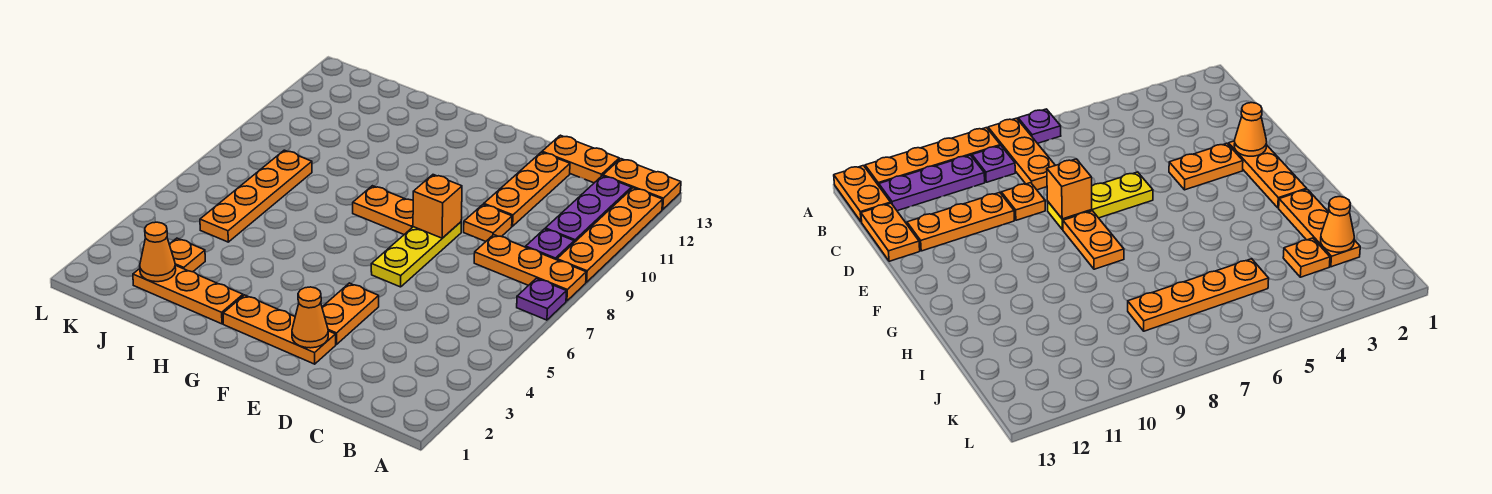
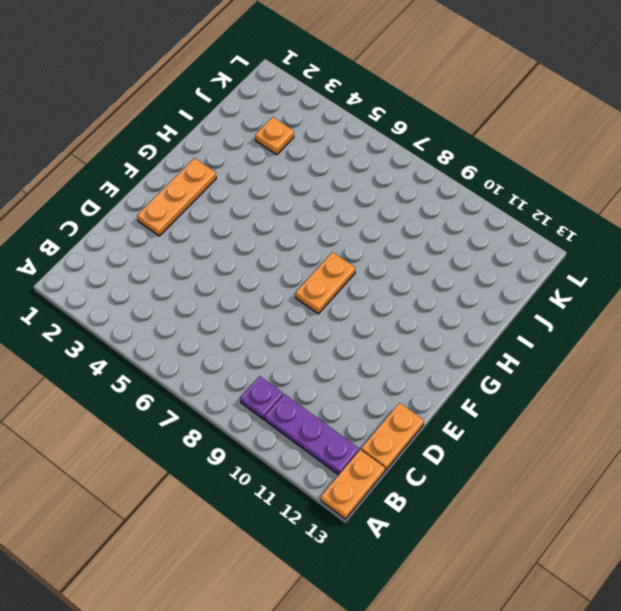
none -> purple 1x1 plate [517,278,566,320]
none -> orange 1x3 plate [474,235,586,301]
none -> orange 1x4 plate [557,188,663,282]

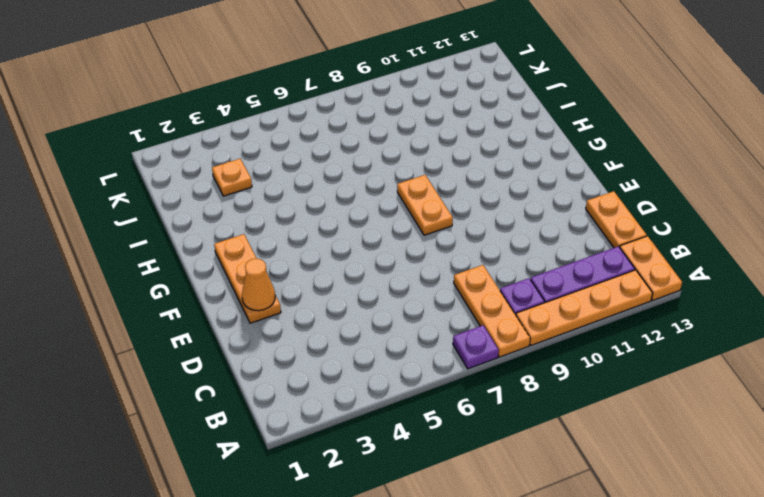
none -> orange 1x1 plate [464,204,512,241]
none -> orange 1x3 plate [484,152,570,226]
none -> orange 1x2 plate [322,283,379,344]

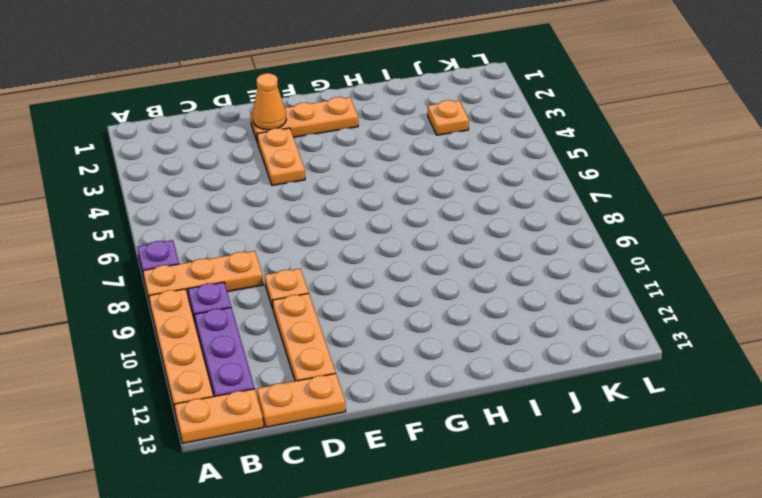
none -> yellow 1x3 plate [371,222,461,287]
none -> orange 1x2 plate [353,186,413,234]
none -> orange 1x3 plate [133,265,243,324]

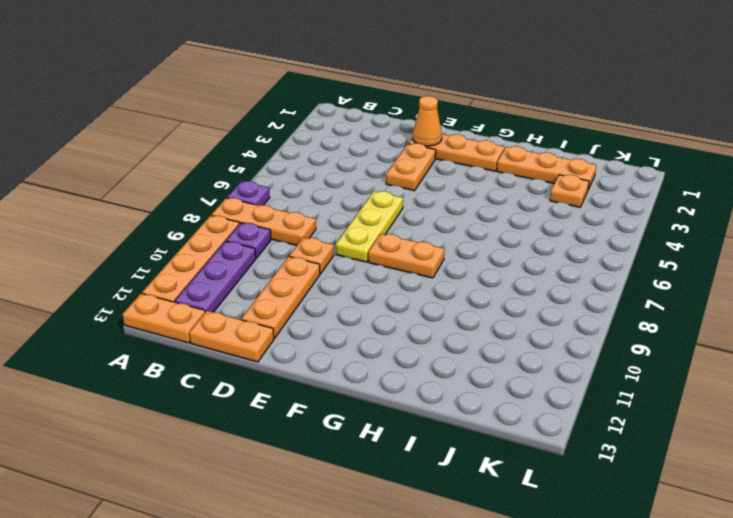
none -> orange 1x4 plate [200,150,312,242]
none -> orange 1x1 brick [413,175,462,238]
none -> orange 1x1 cone [140,222,176,282]

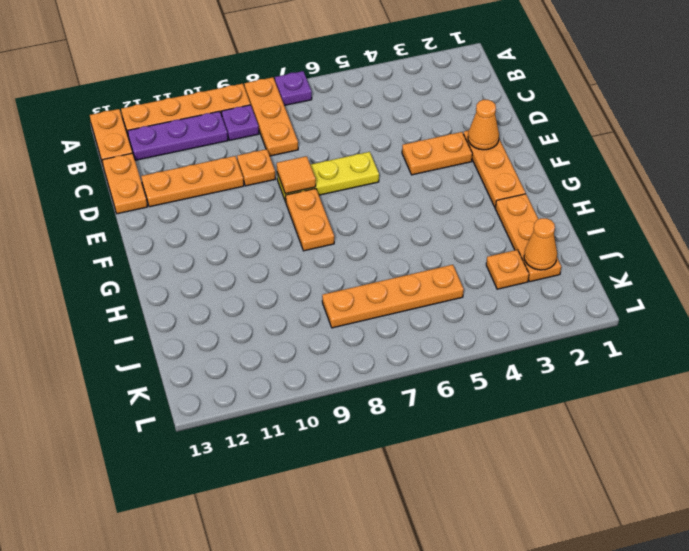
orange 1x1 tile [277,156,316,194] -> orange 1x1 brick [413,175,462,238]

